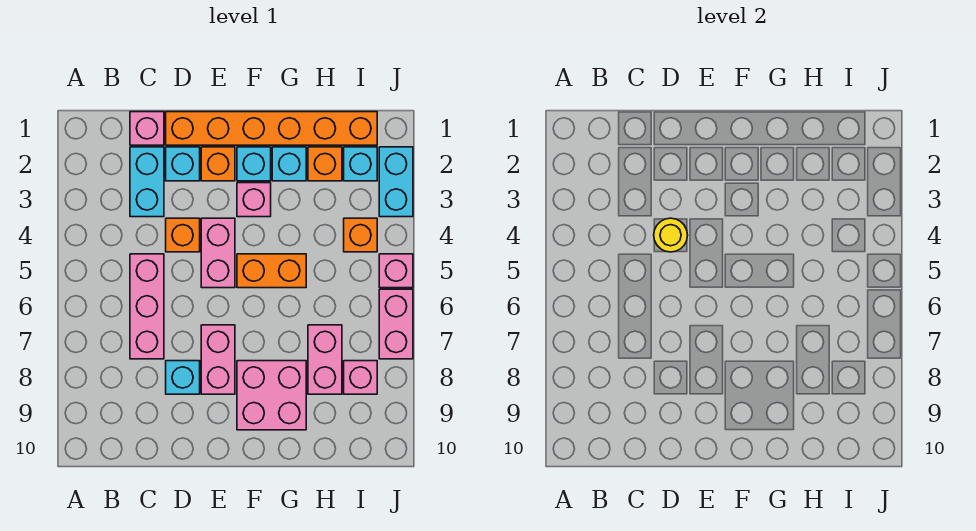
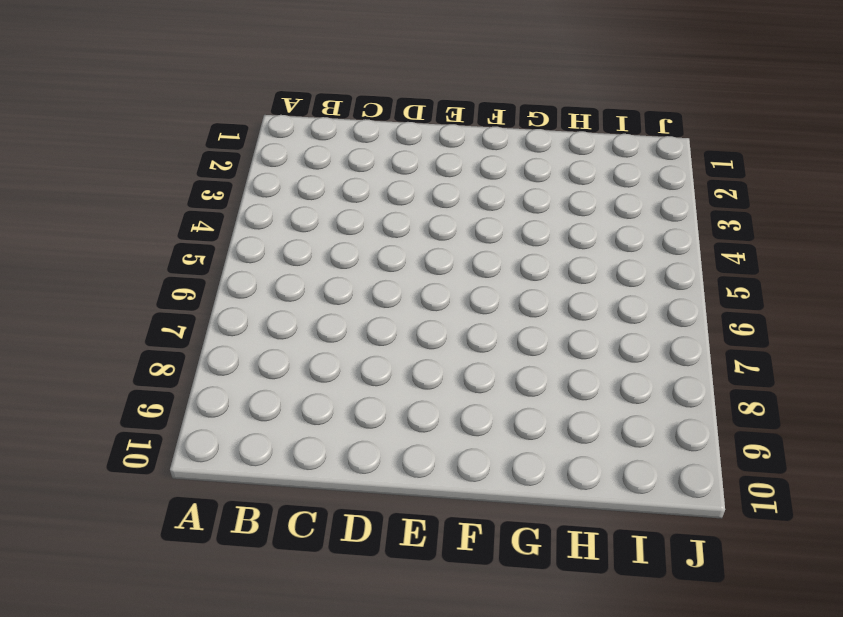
none -> pink 1x1 brick [130,112,164,145]
none -> cyan 1x2 brick [130,147,164,217]
none -> pink 1x3 brick [130,254,164,359]

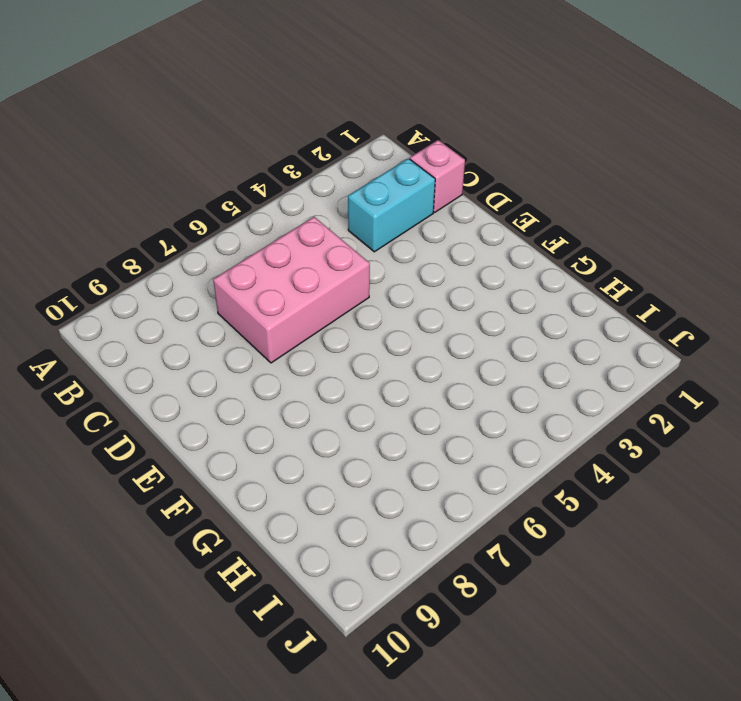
pink 2x3 brick [213,217,370,363] -> pink 1x3 brick [130,254,164,359]
none -> orange 1x6 brick [166,112,377,145]
none -> cyan 1x1 brick [166,147,200,181]
none -> orange 1x1 brick [166,218,200,252]

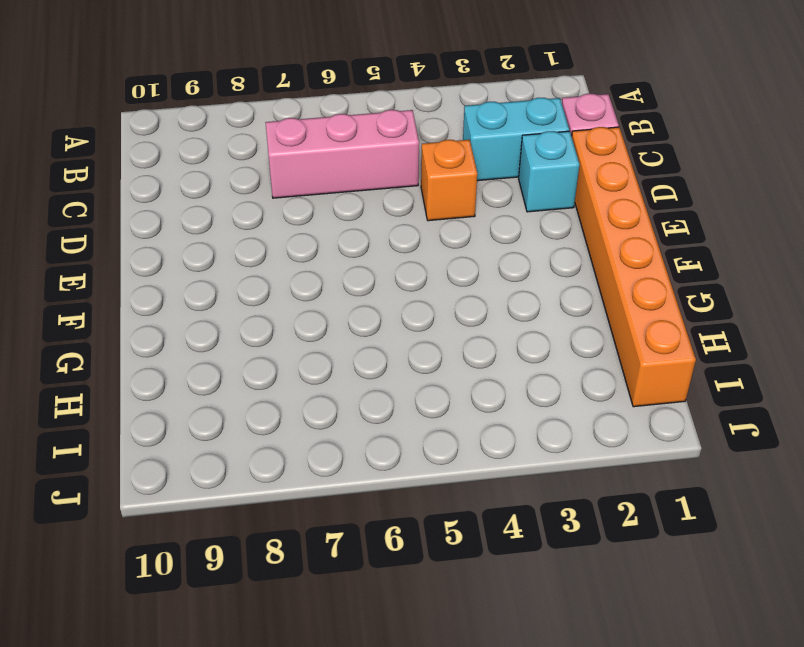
none -> cyan 1x1 brick [166,361,200,394]
none -> orange 1x1 brick [201,147,235,181]
none -> pink 1x2 brick [201,218,235,288]

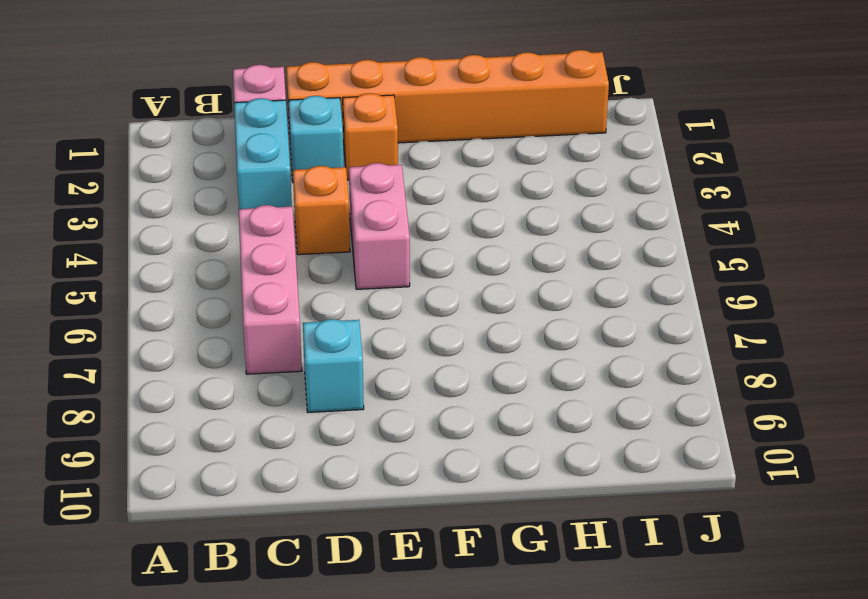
none -> pink 1x2 brick [201,325,235,394]
none -> cyan 1x1 brick [237,147,271,181]
none -> pink 1x1 brick [237,183,271,217]

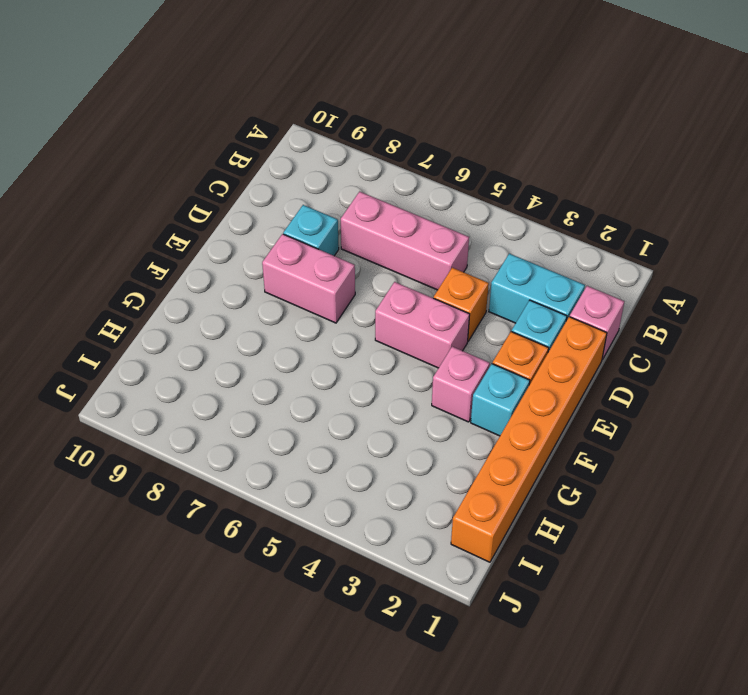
none -> orange 1x2 brick [237,254,306,288]
none -> pink 2x2 brick [237,361,306,430]
none -> cyan 1x1 brick [272,147,306,181]

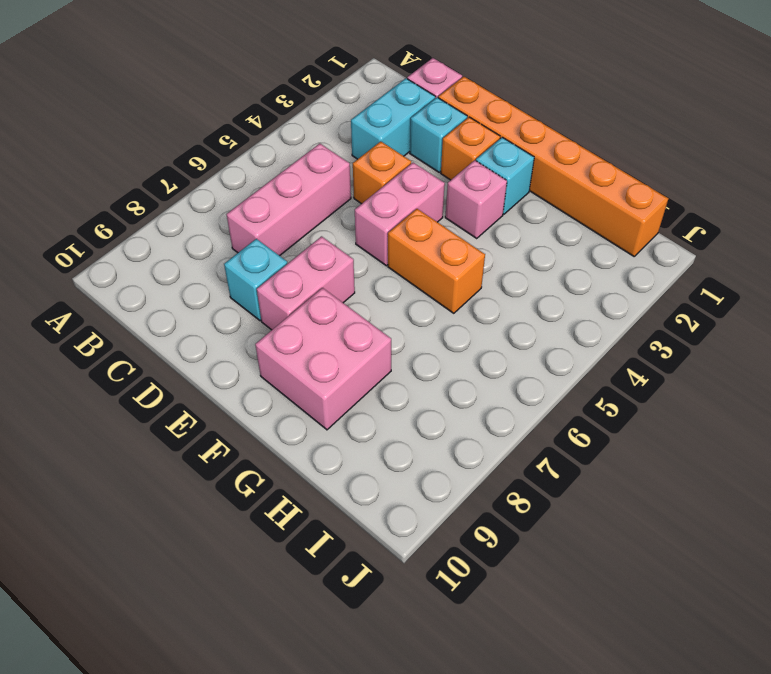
none -> cyan 1x1 brick [272,147,306,181]
none -> orange 1x1 brick [308,147,342,181]
none -> pink 1x2 brick [308,325,342,394]

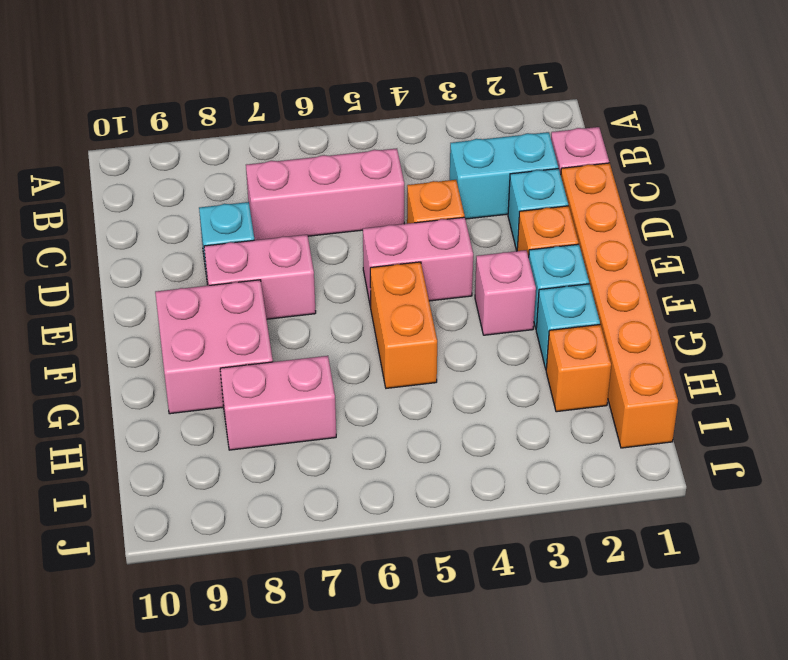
none -> cyan 1x1 brick [344,147,377,181]
none -> orange 1x1 brick [344,218,377,252]
none -> pink 1x1 brick [344,361,377,394]

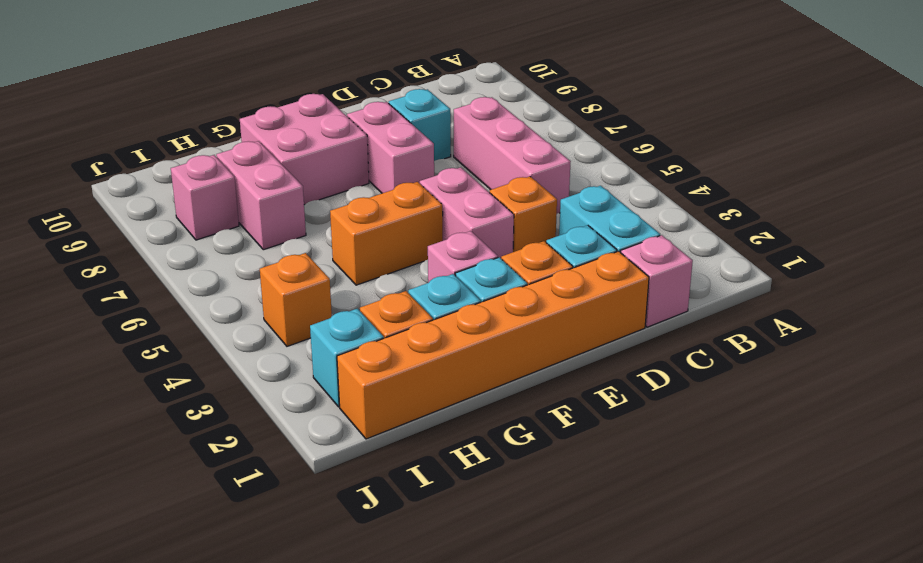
none -> cyan 1x2 brick [379,147,413,217]
none -> pink 1x1 brick [379,254,413,288]
none -> pink 1x2 brick [379,289,413,359]

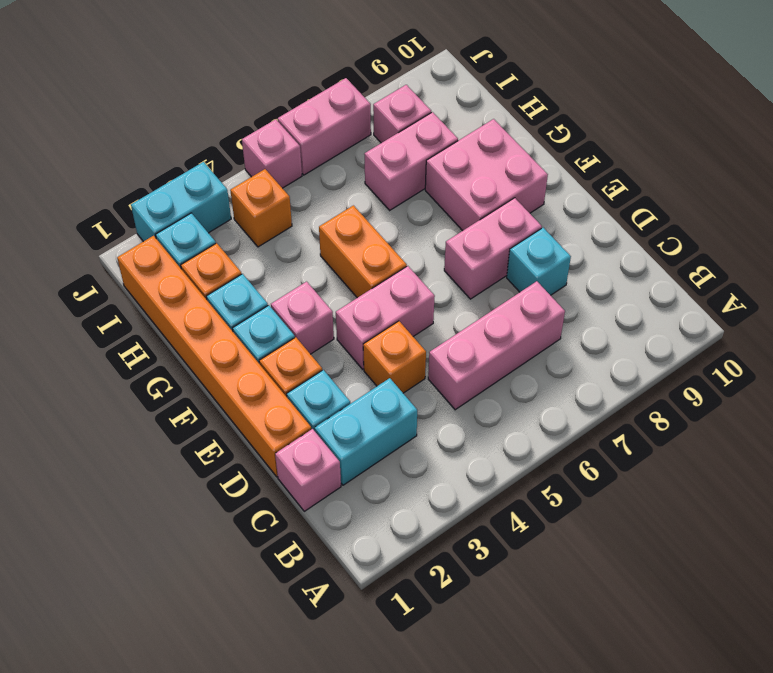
none -> yellow 1x1 round brick [654,218,688,252]

